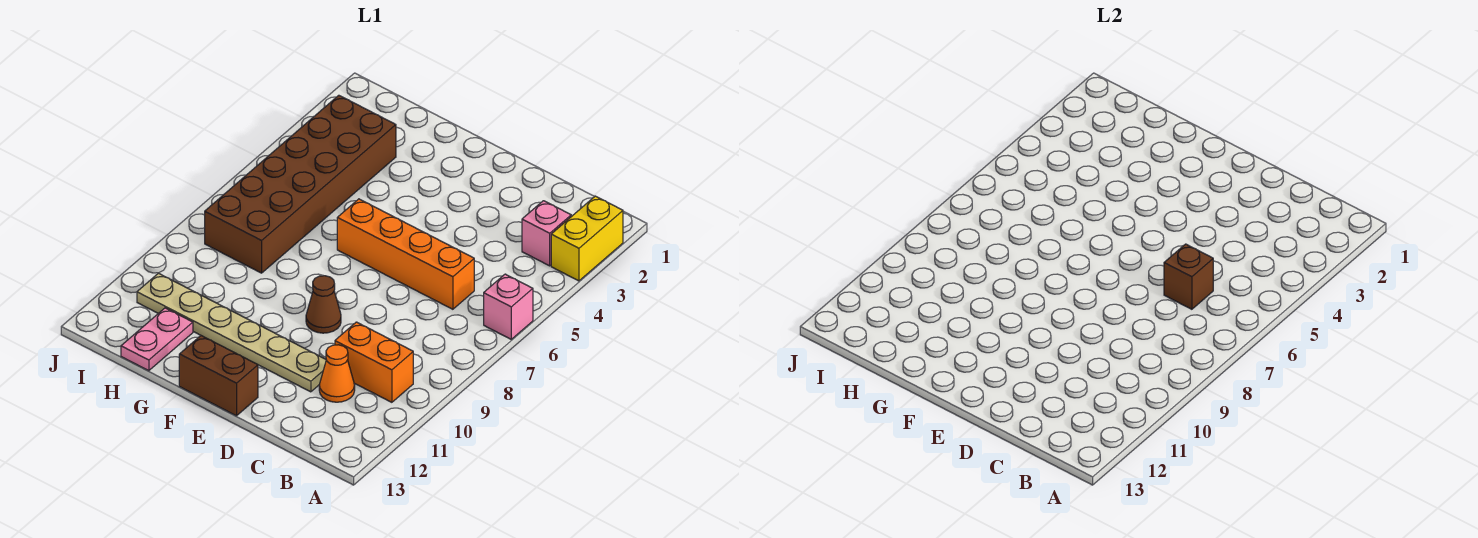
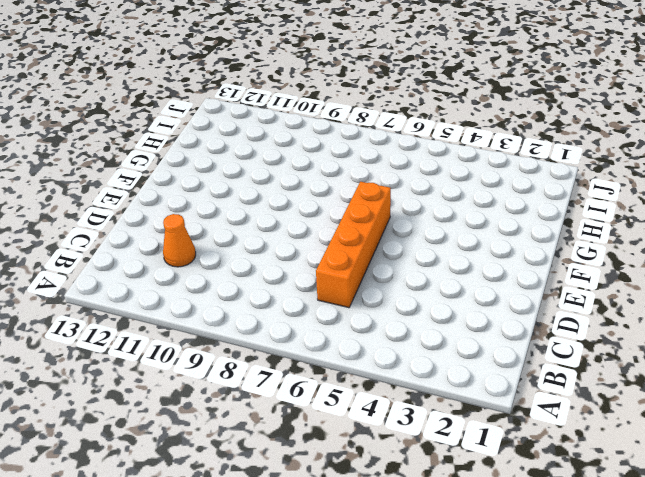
none -> yellow 1x2 brick [551,196,623,281]
none -> pink 1x1 brick [484,274,533,339]
none -> pink 1x1 brick [522,201,571,266]

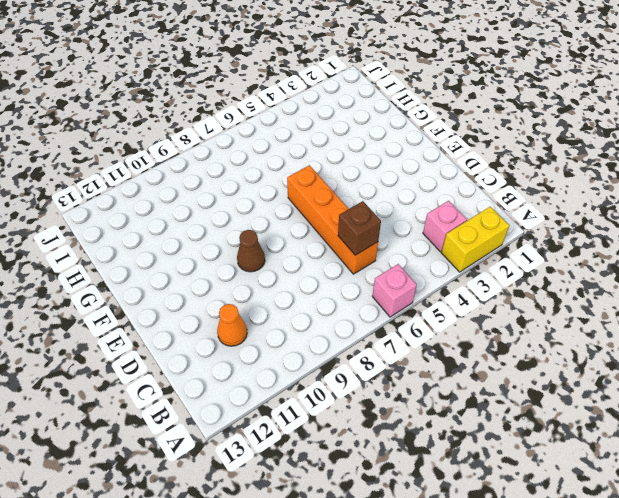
none -> orange 1x2 brick [335,322,413,402]
none -> tan 1x6 plate [137,273,326,392]
none -> brown 1x2 brick [179,336,258,416]

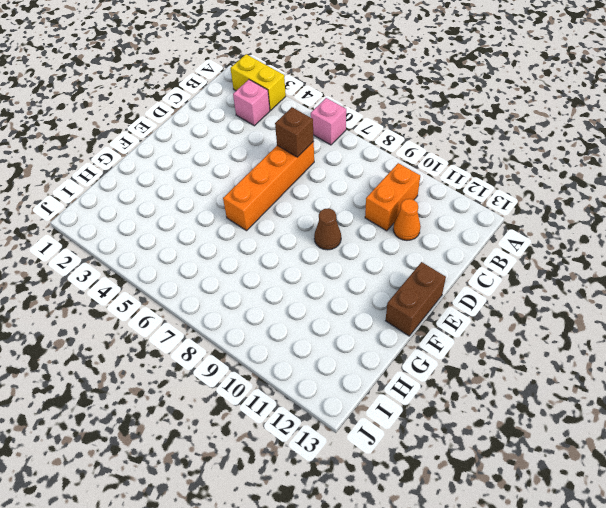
none -> tan 1x6 plate [137,273,326,392]
none -> brown 2x6 brick [205,95,396,273]
none -> pink 1x2 plate [121,308,193,371]

